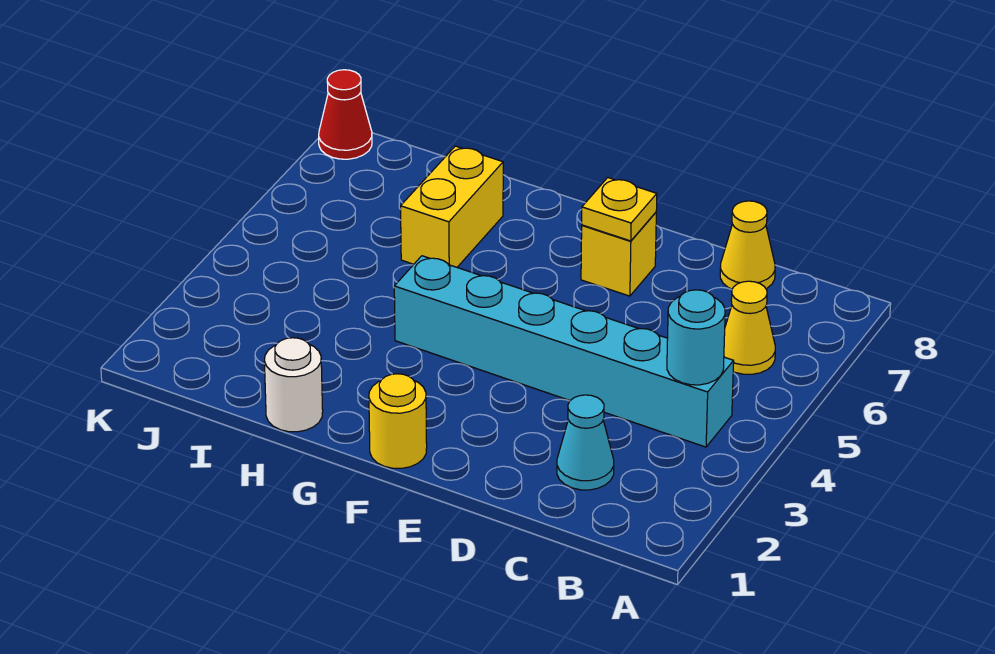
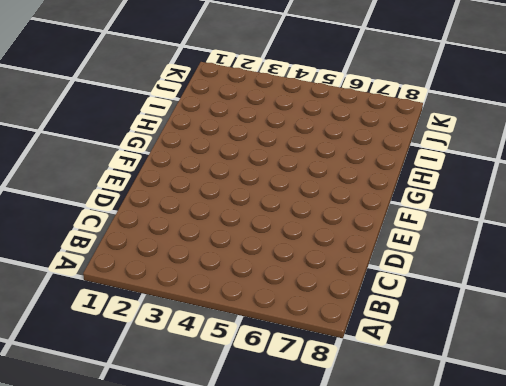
none -> cyan 1x6 brick [394,256,734,447]
none -> yellow 1x1 cone [724,281,775,374]

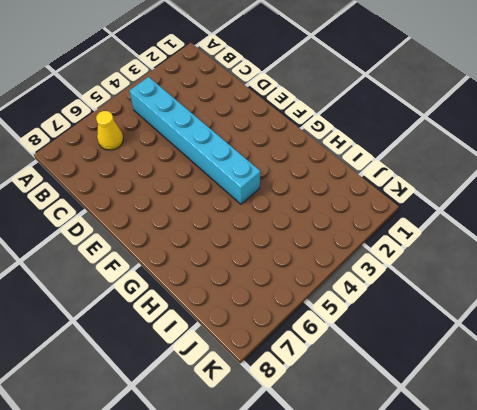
none -> cyan 1x1 cone [557,395,614,490]
none -> yellow 1x1 cone [720,201,775,289]

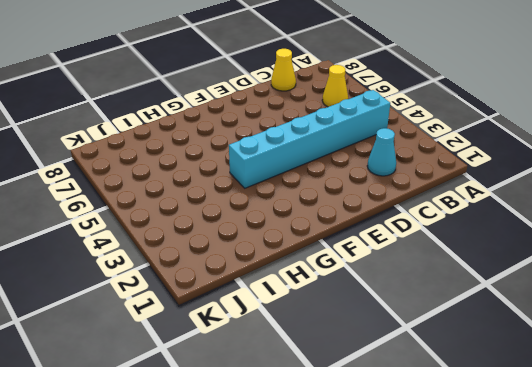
none -> yellow 1x1 brick [581,212,656,296]
none -> yellow 1x1 round brick [369,374,427,468]

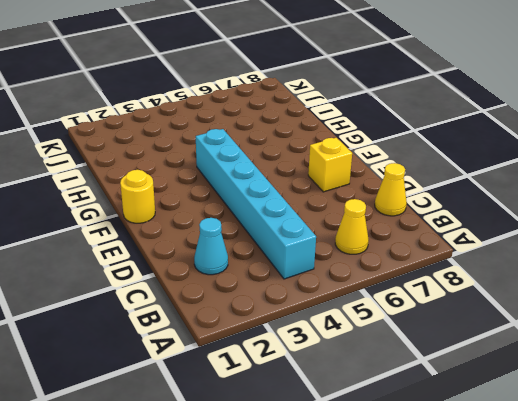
none -> white 1x1 round brick [264,338,323,432]
none -> yellow 1x2 brick [401,146,503,267]

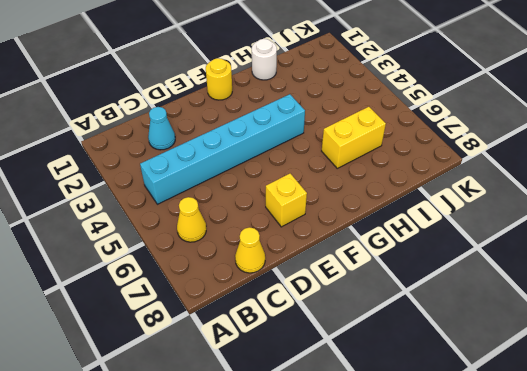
yellow 1x2 brick [322,107,386,168] -> yellow 1x2 brick turned to [401,146,503,267]
none -> red 1x1 cone [319,70,372,159]
none -> cyan 1x1 round brick [667,290,725,385]

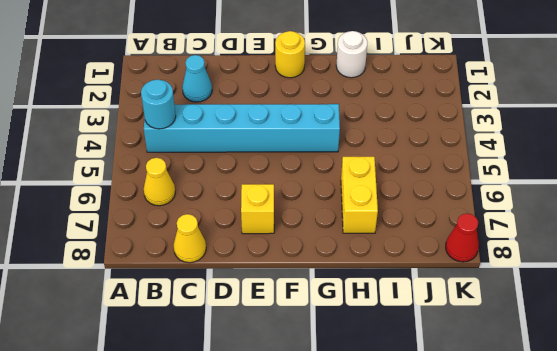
none -> yellow 1x1 plate [582,178,657,241]

